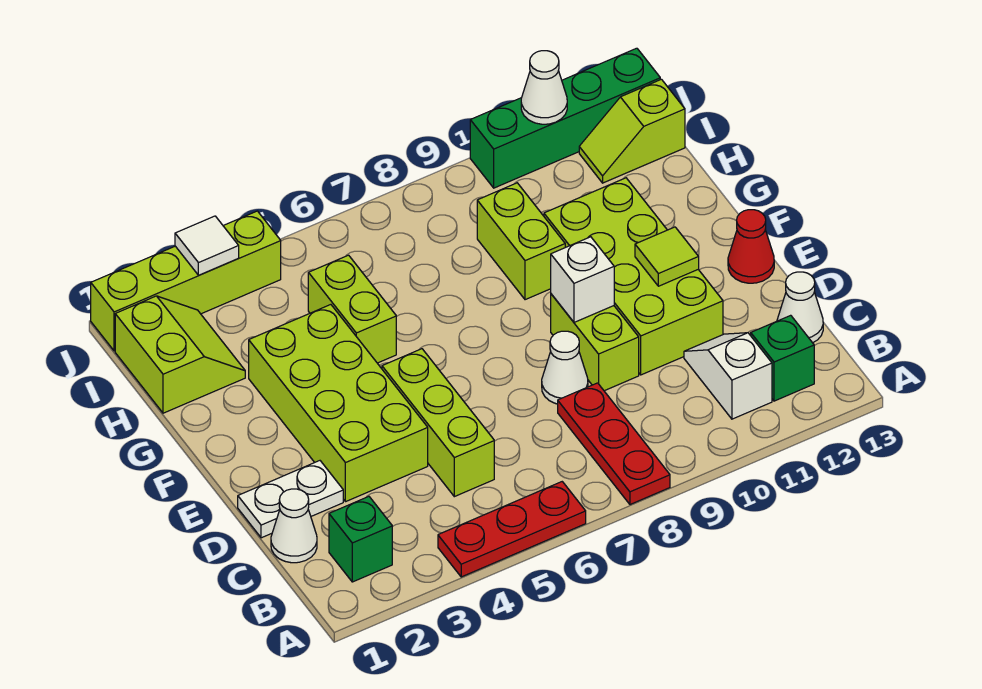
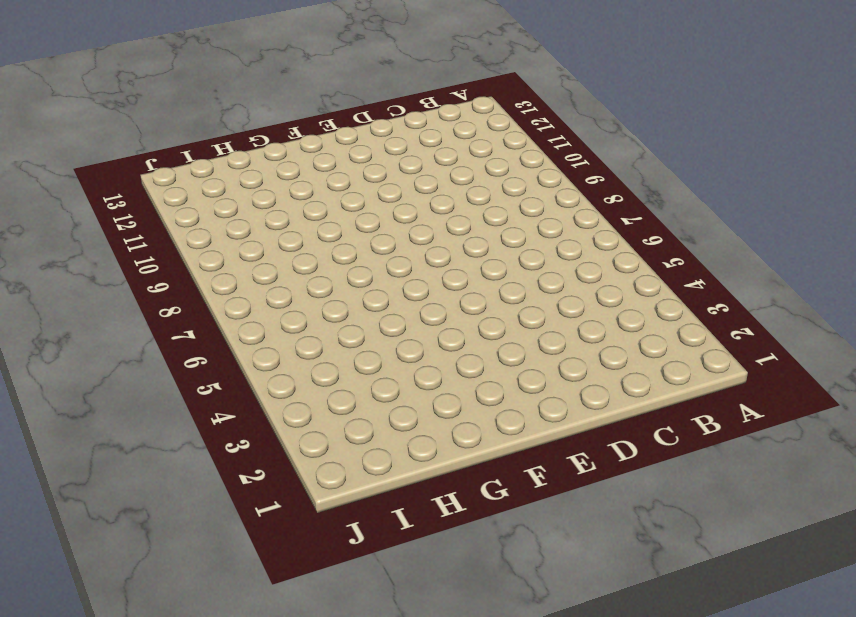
none -> red 1x3 plate [438,482,586,577]
none -> red 1x3 plate [558,383,670,505]
none -> green 1x1 brick [329,496,392,582]

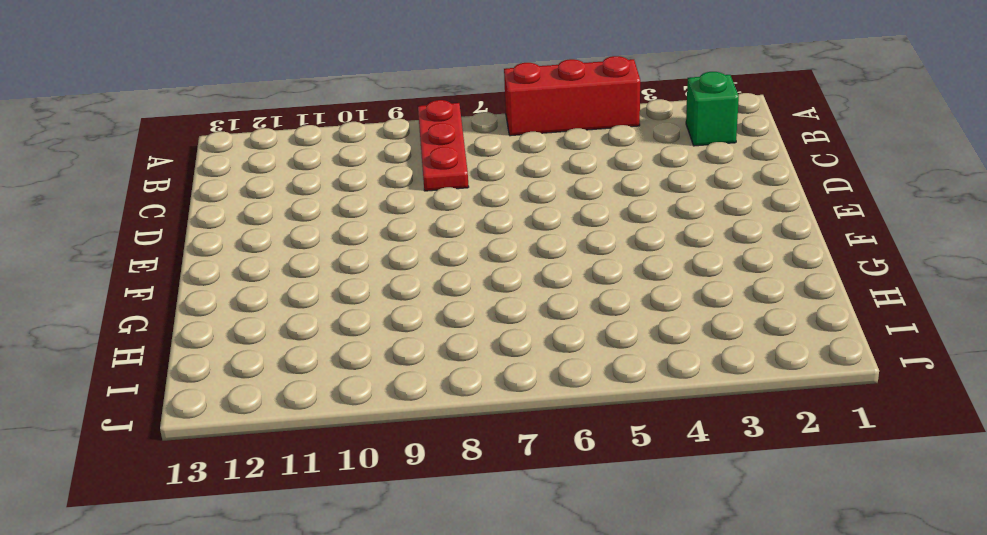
red 1x3 brick [504,56,640,136] -> red 1x3 plate [438,482,586,577]
none -> white 1x2 slope [684,333,772,419]
none -> green 1x1 brick [751,315,814,401]
none -> white 1x1 cone [271,489,317,563]

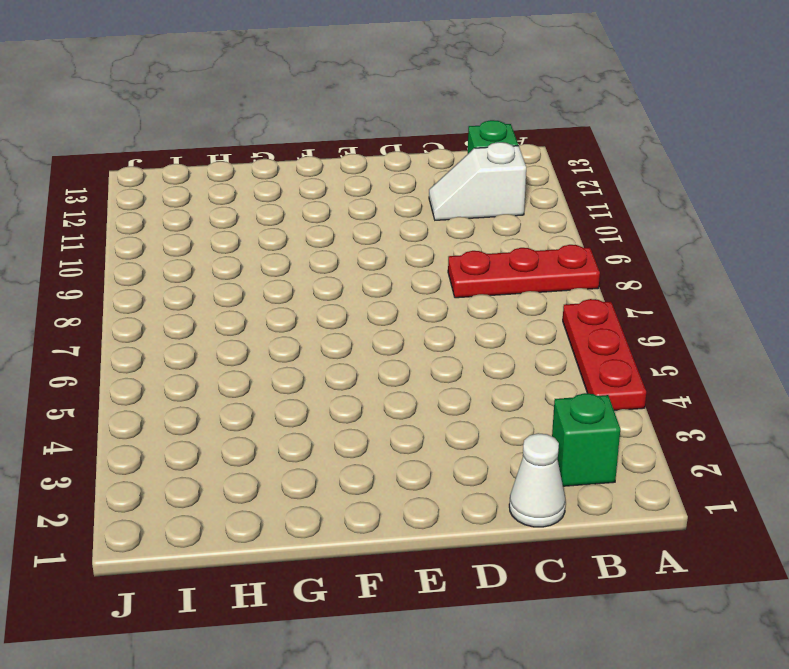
none -> lime 1x3 brick [382,349,494,497]
none -> white 1x1 cone [777,272,823,343]
none -> white 1x2 plate [238,461,343,538]

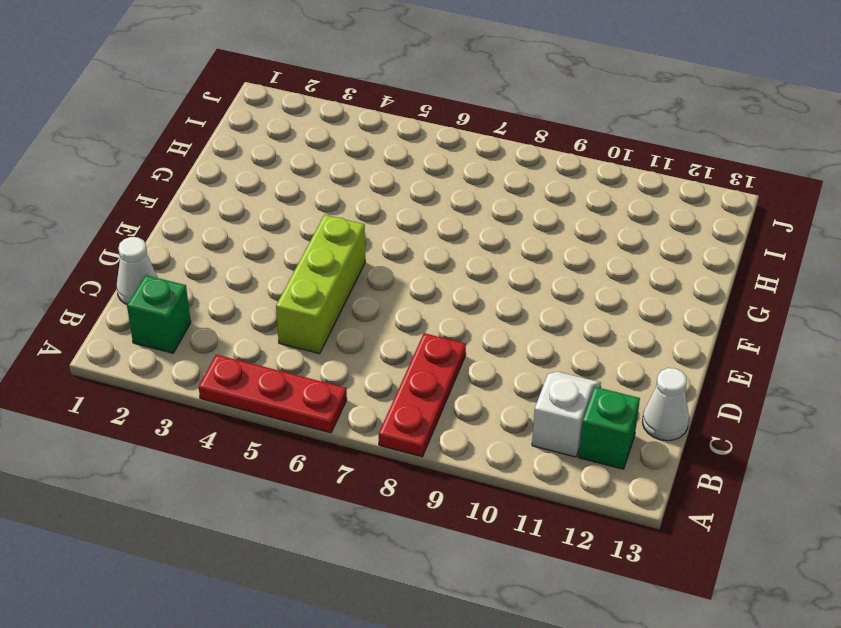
none -> white 1x2 plate [238,461,343,538]
none -> lime 2x4 brick [249,305,428,502]
none -> white 1x1 cone [542,331,588,404]

